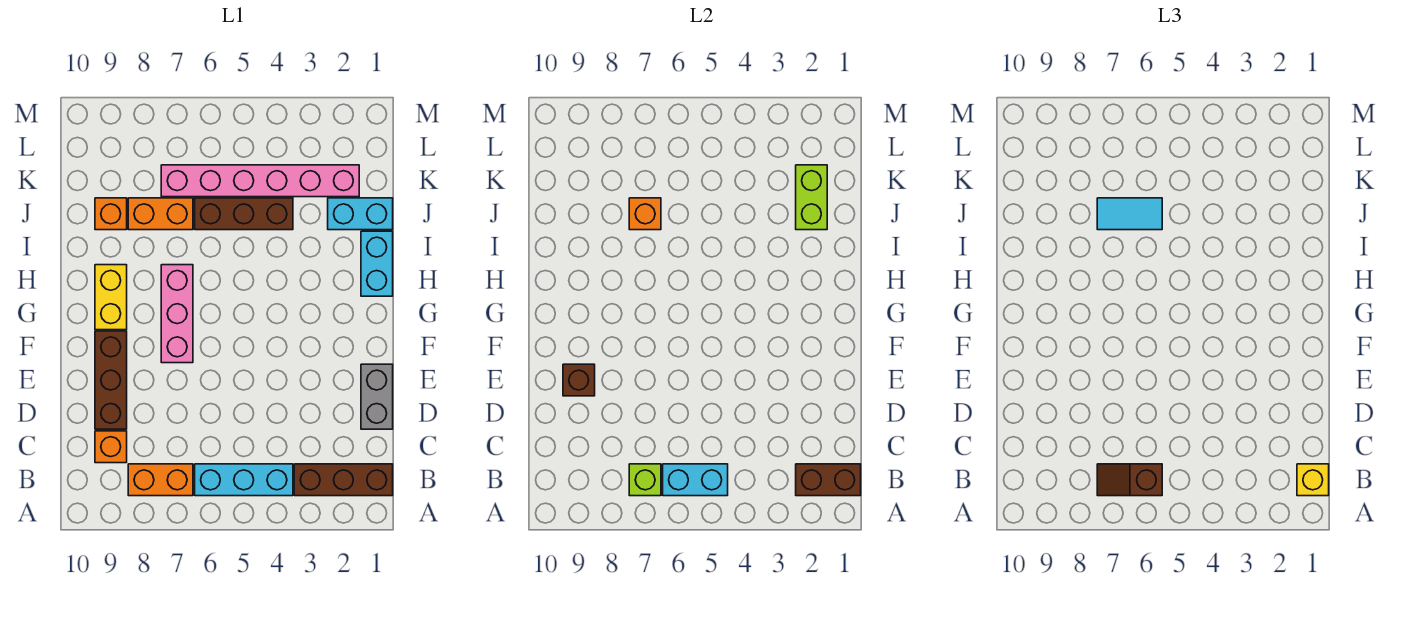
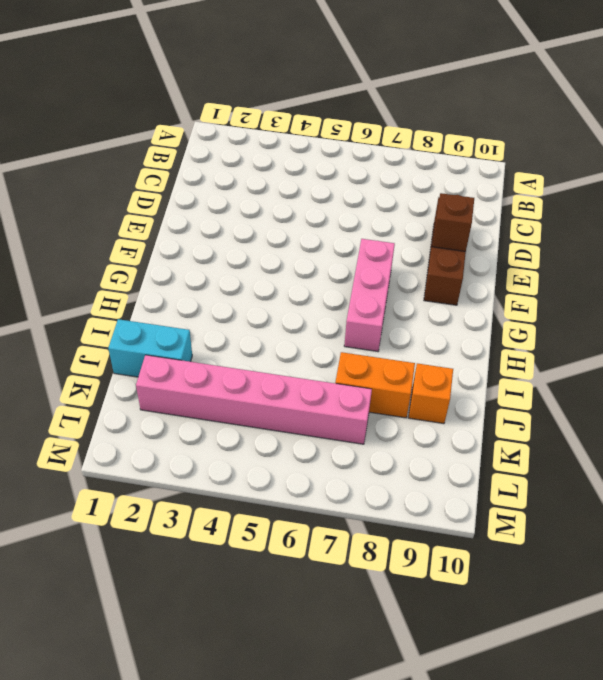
none -> brown 1x3 brick [294,464,393,496]
none -> cyan 1x3 brick [195,464,293,496]
none -> orange 1x2 brick [128,464,193,496]

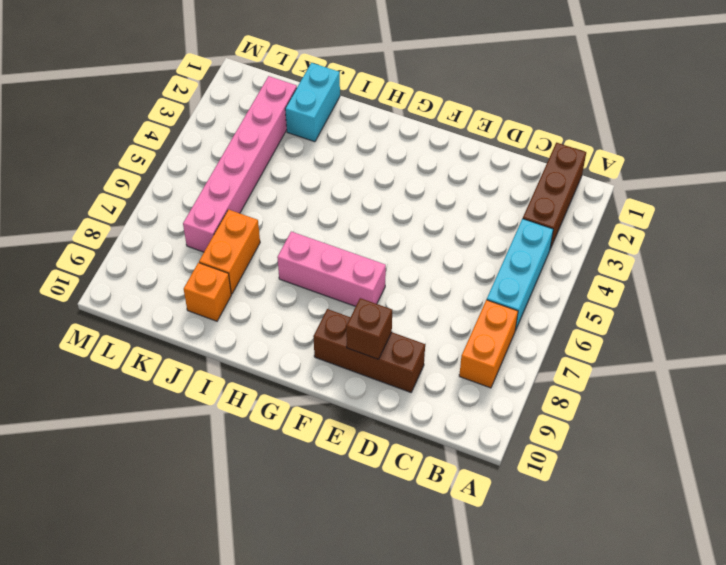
none -> orange 1x1 brick [95,431,127,463]
none -> grey 1x2 brick [361,364,393,429]
none -> yellow 1x2 brick [95,265,127,330]

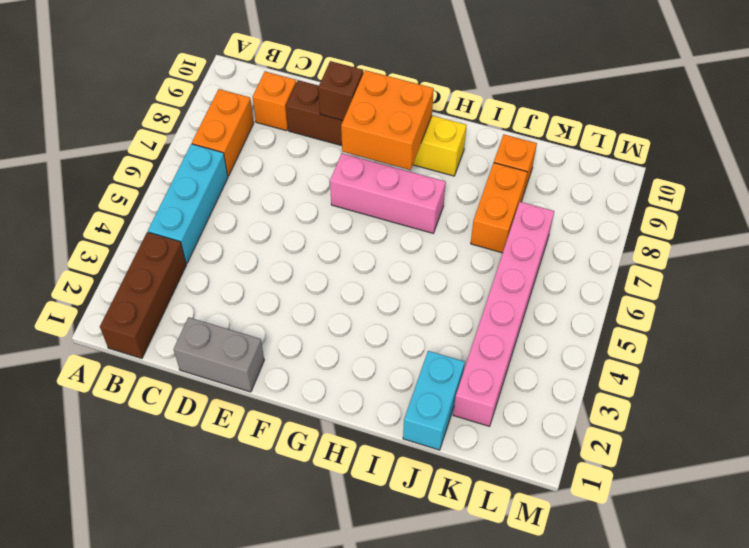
orange 2x2 brick [341,70,434,170] -> none
none -> cyan 1x2 brick [361,231,393,296]
none -> brown 1x3 brick [195,198,293,230]
none -> brown 1x2 brick [796,464,861,496]

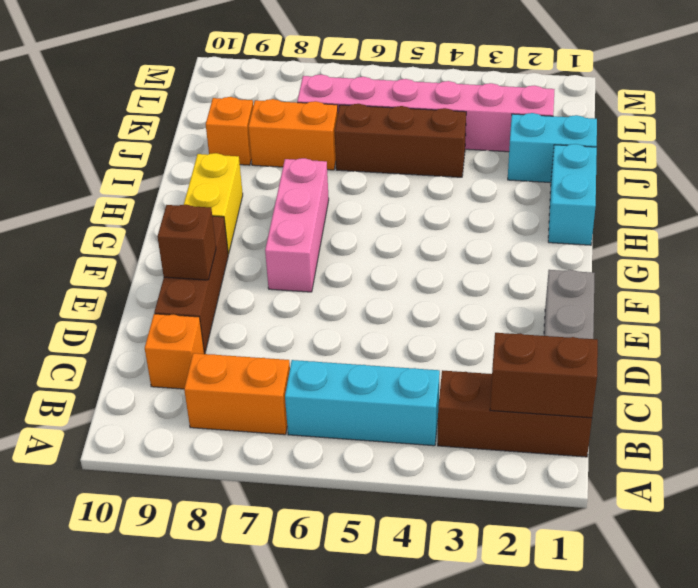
none -> cyan 1x2 brick [663,464,728,496]
none -> lime 1x1 brick [629,464,661,496]
none -> lime 1x2 brick [796,165,827,230]

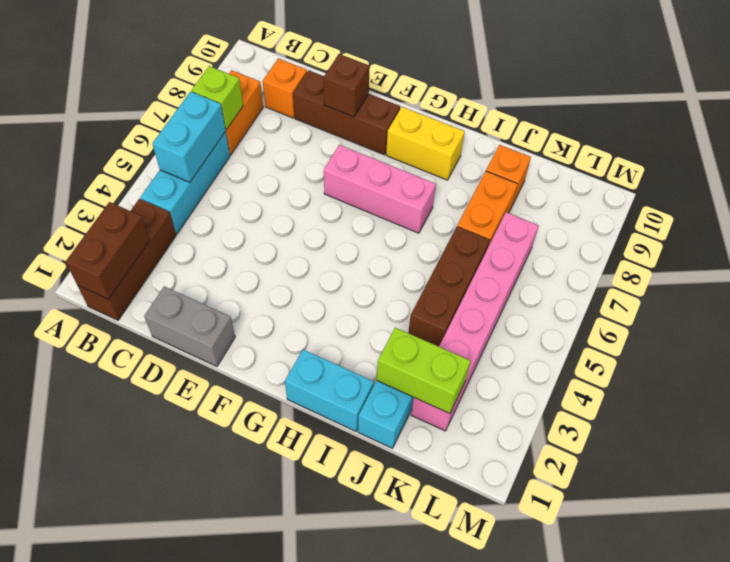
none -> orange 1x1 brick [629,198,661,230]
none -> yellow 1x1 brick [1297,464,1329,496]
none -> brown 1x2 slope [1097,464,1162,496]

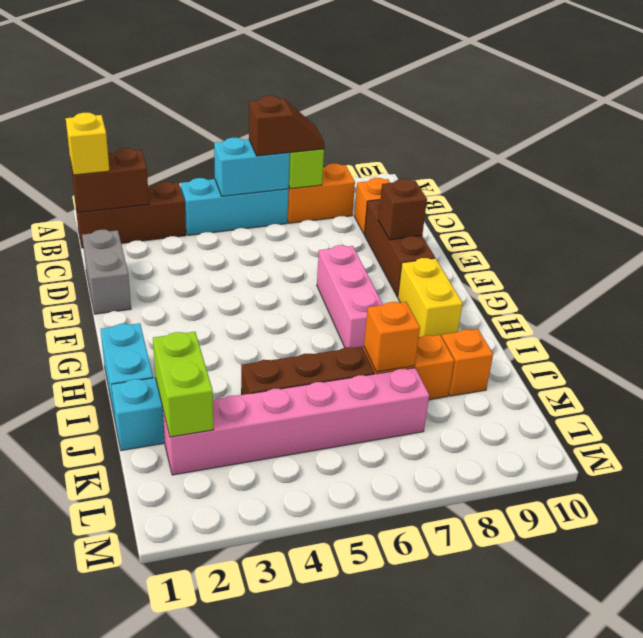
none -> cyan 1x2 tile [1097,198,1162,230]

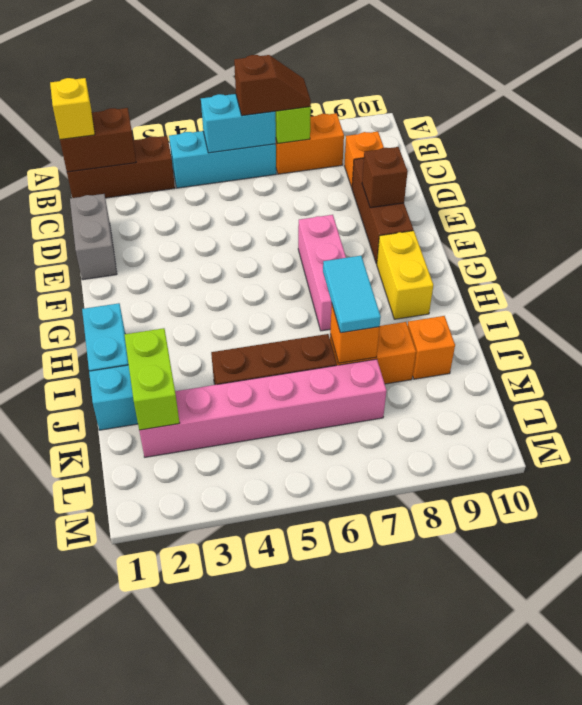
cyan 1x2 tile [323,256,381,333] -> cyan 1x2 tile turned to [1097,198,1162,230]

